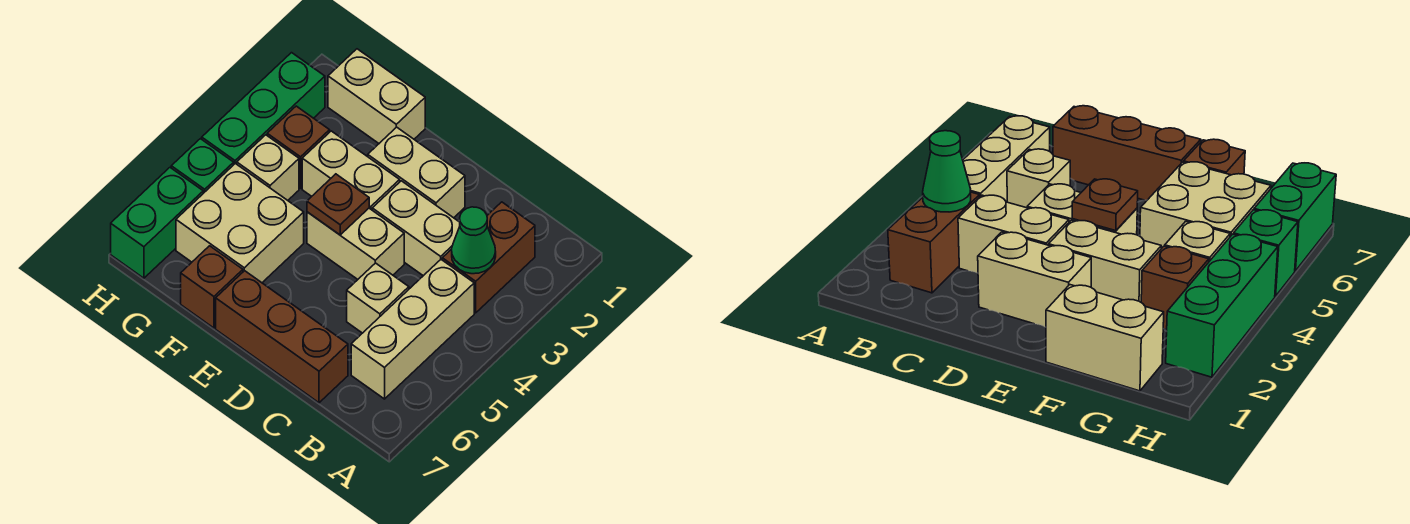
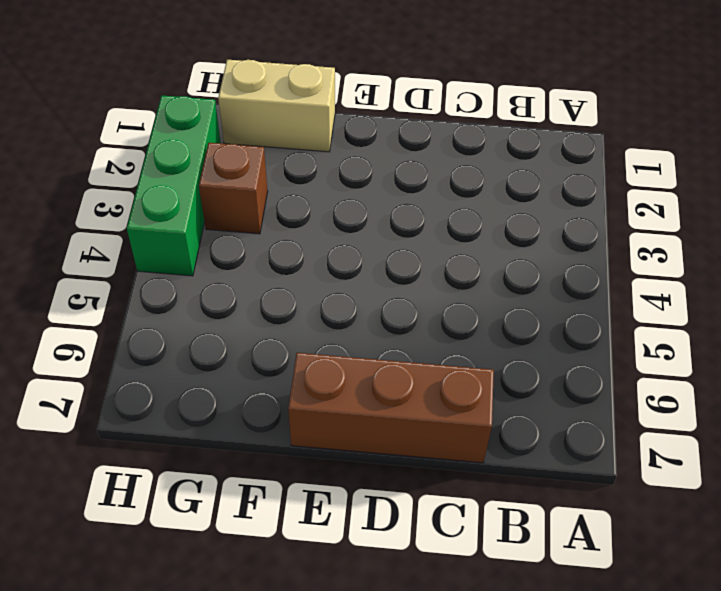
none -> brown 1x2 brick [442,202,535,313]
none -> tan 1x3 brick [351,260,474,399]
none -> tan 1x2 brick [372,181,460,276]

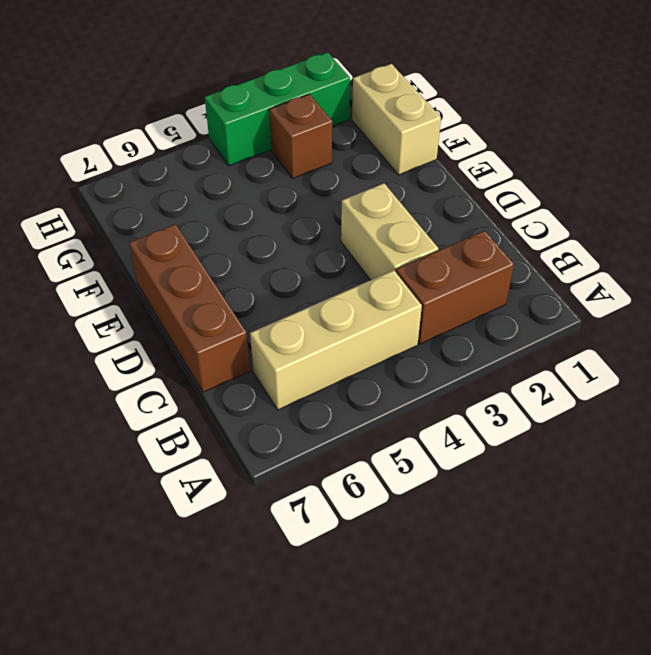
none -> tan 1x1 brick [347,263,409,333]
none -> tan 1x2 brick [368,127,465,218]
none -> tan 1x2 brick [307,208,404,279]

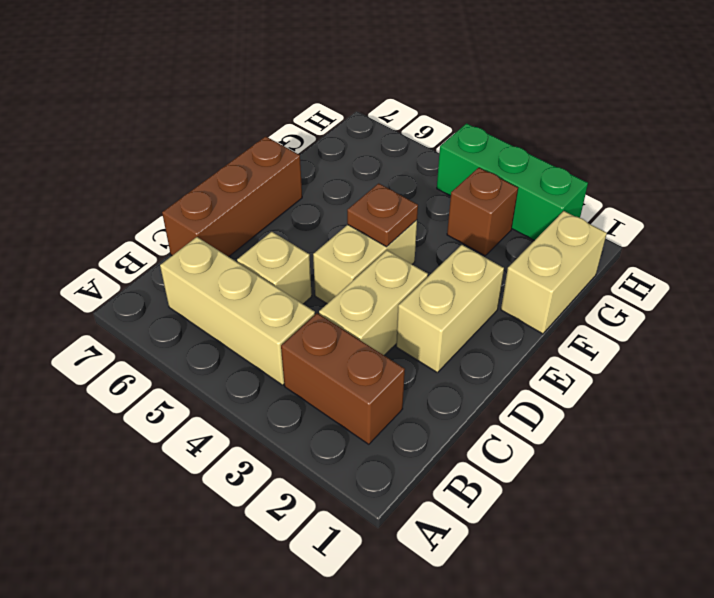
none -> tan 1x2 brick [302,131,400,210]
none -> tan 2x2 brick [176,164,304,283]
none -> brown 1x1 brick [181,246,243,328]

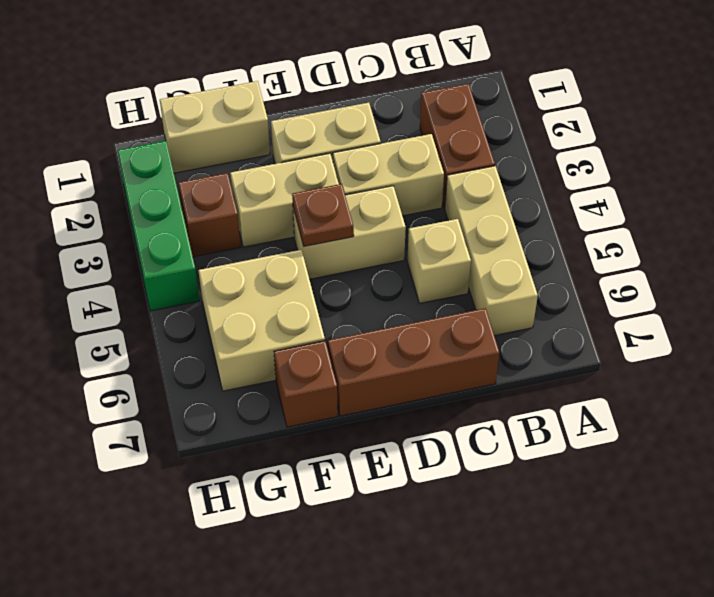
none -> tan 1x1 brick [237,135,299,200]
none -> green 1x1 brick [171,139,234,193]
none -> green 1x2 brick [111,168,203,278]

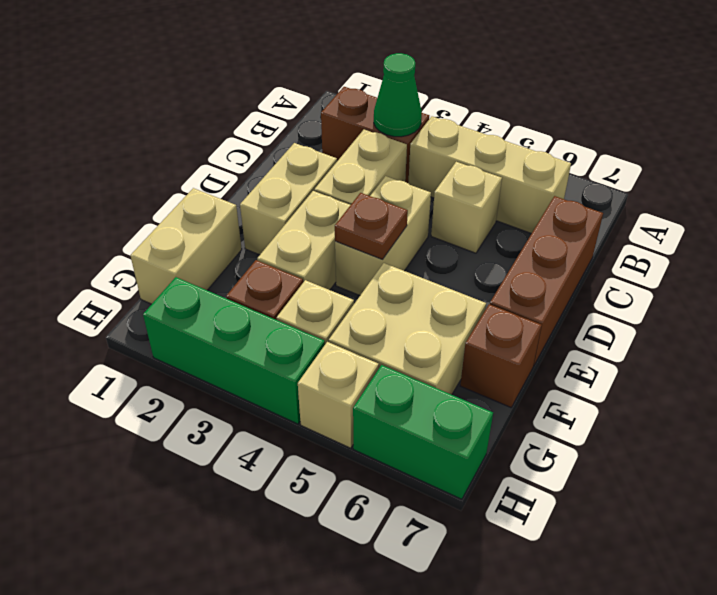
tan 1x1 brick [298,342,379,448] -> green 1x1 brick [171,139,234,193]

